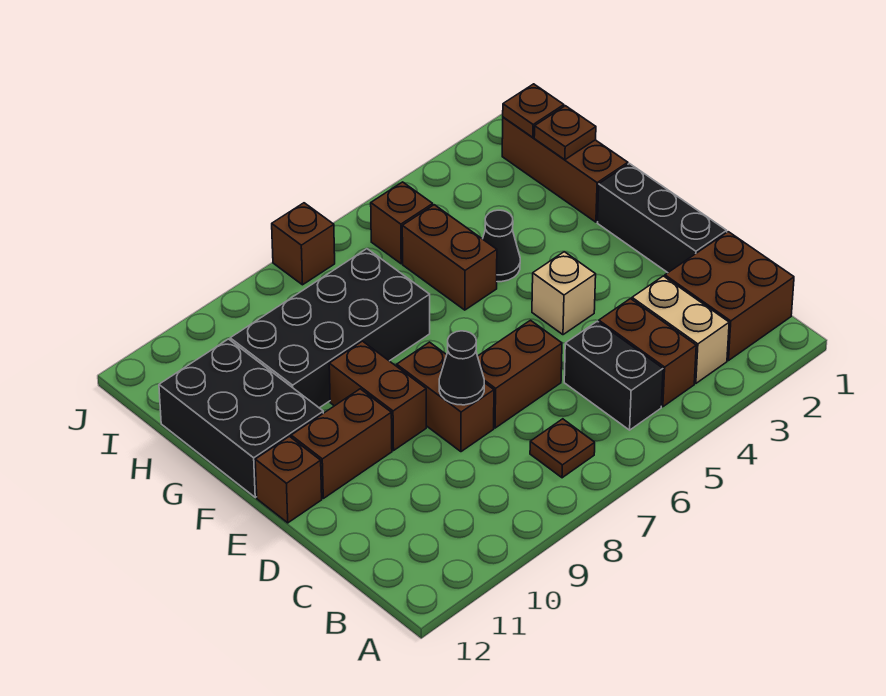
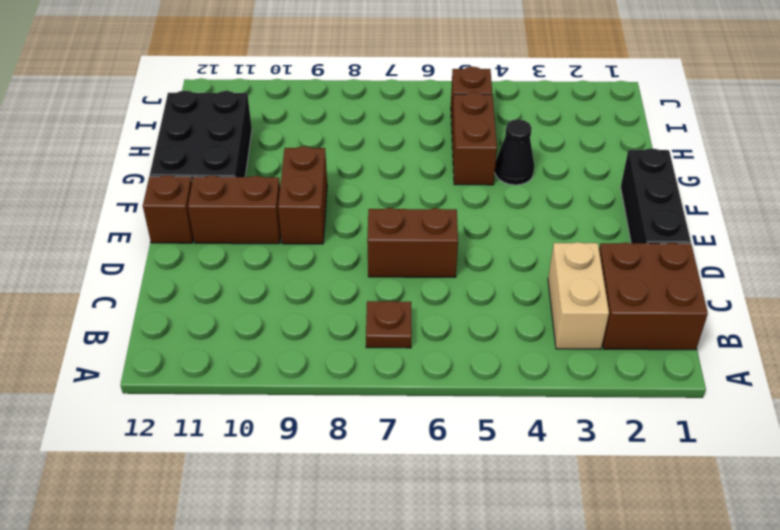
none -> brown 1x2 brick [599,299,696,407]
none -> black 1x2 brick [564,321,663,430]
none -> brown 1x2 brick [397,342,494,452]

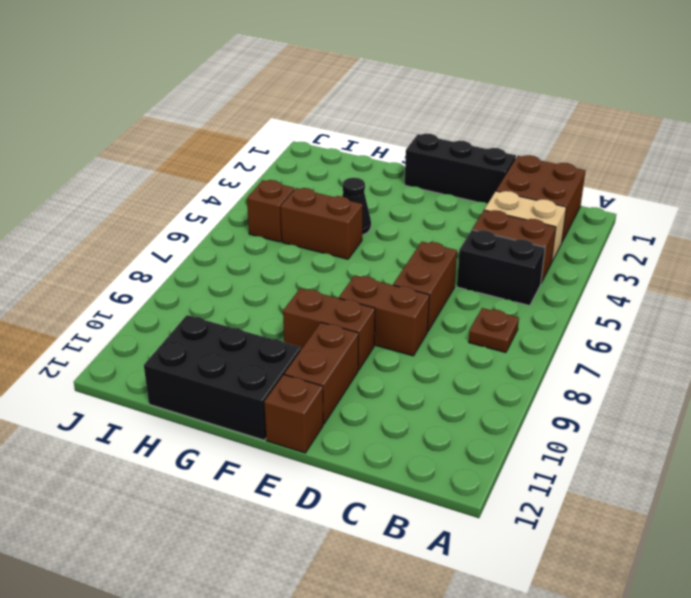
none -> tan 1x1 brick [532,252,596,335]
none -> brown 1x3 brick [502,117,628,222]
none -> black 2x4 brick [230,249,430,408]

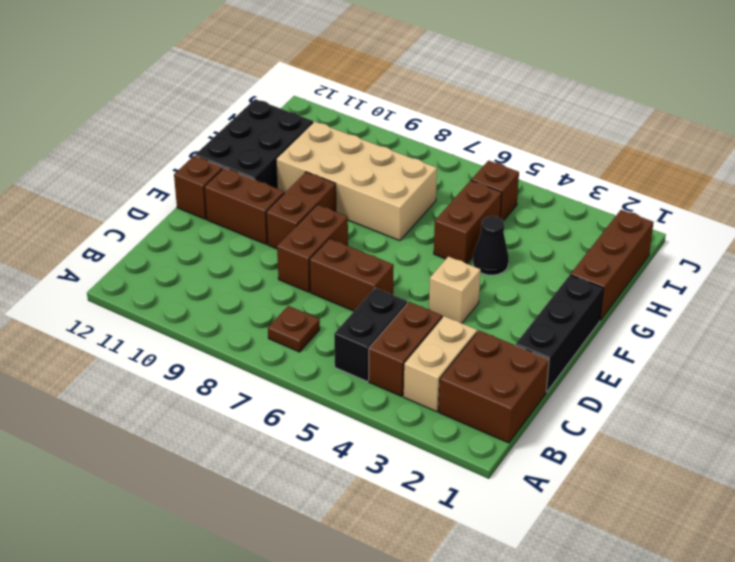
tan 2x4 brick [276,121,437,241] -> black 2x4 brick [230,249,430,408]
none -> brown 1x1 brick [272,203,335,285]
none -> black 1x1 cone [439,331,484,405]
none -> brown 1x1 plate [534,106,596,160]

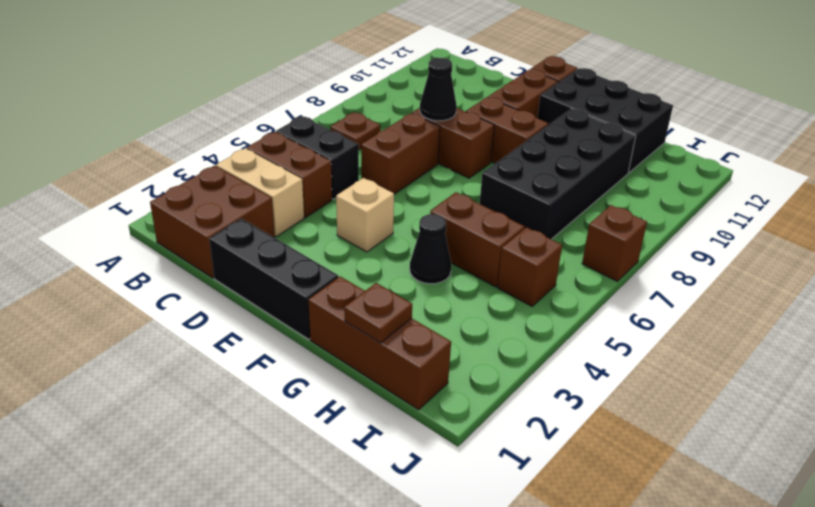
none -> brown 1x1 plate [503,84,564,138]

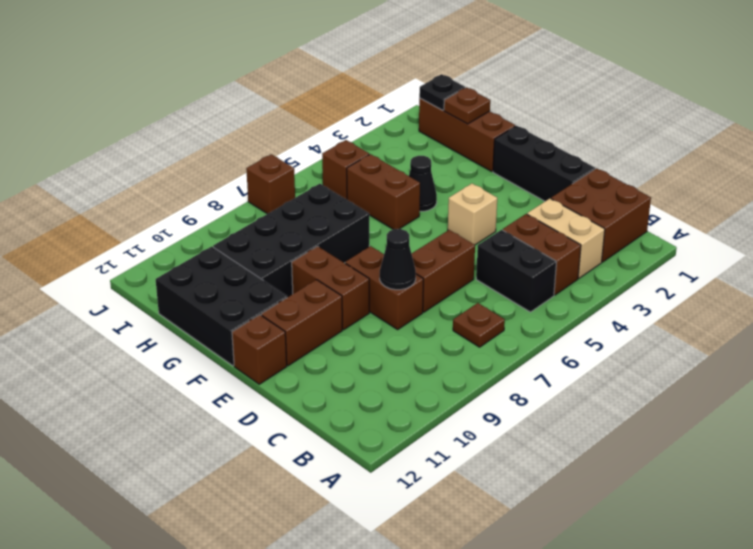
black 1x1 plate [419,74,465,110] -> brown 1x1 plate [503,84,564,138]

